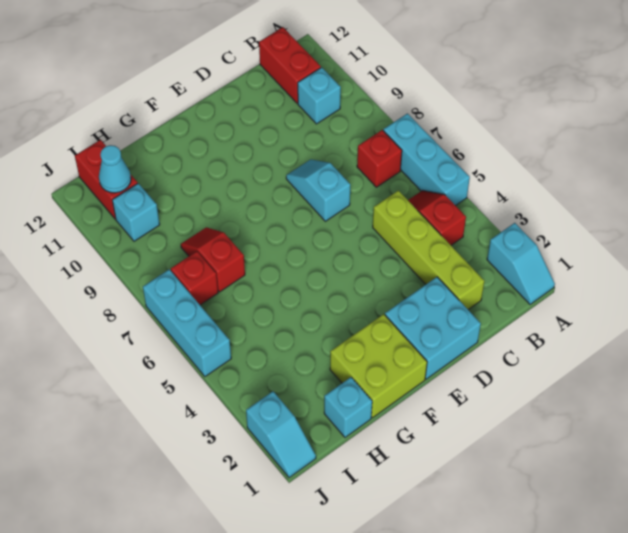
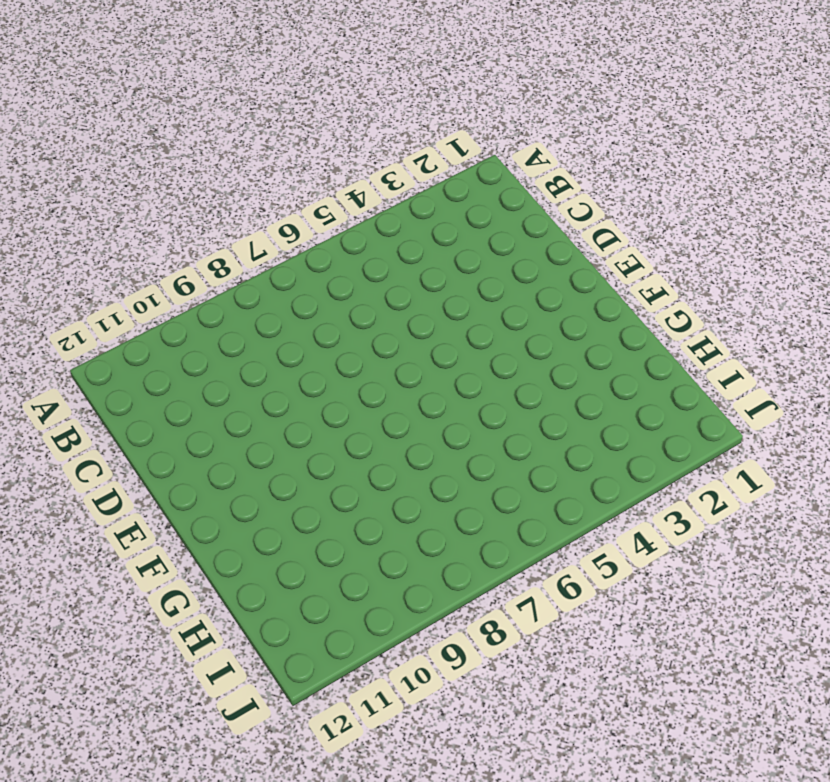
none -> cyan 1x2 slope [487,223,555,304]
none -> cyan 1x3 brick [383,113,470,206]
none -> red 1x2 slope [408,190,466,245]

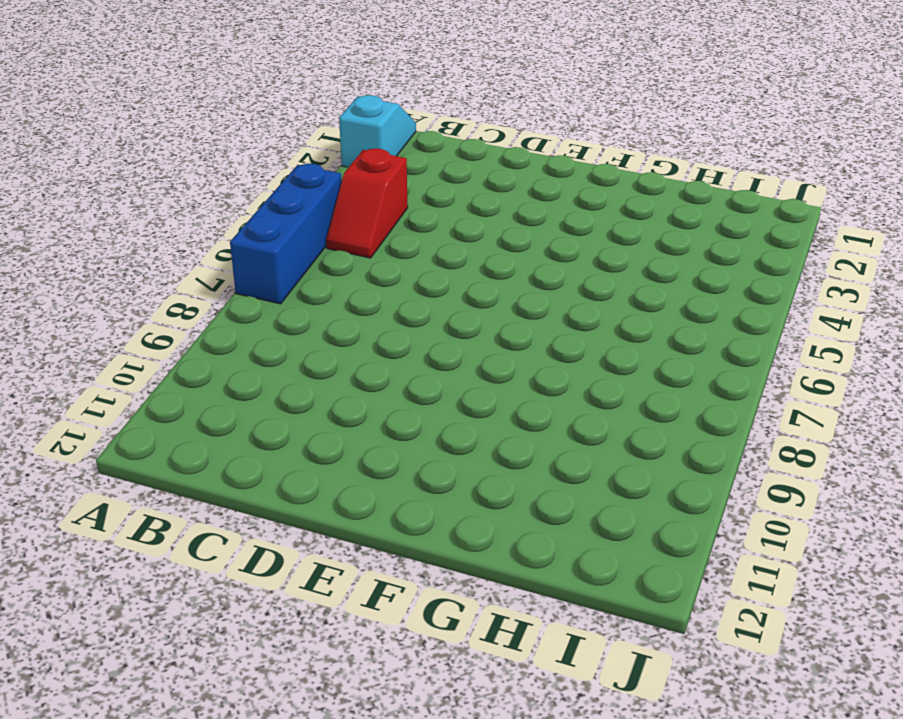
blue 1x3 brick [230,164,342,304] -> cyan 1x3 brick [383,113,470,206]
none -> red 1x1 brick [357,130,402,187]
none -> cyan 1x1 brick [298,67,341,124]
none -> red 1x2 brick [259,27,321,103]

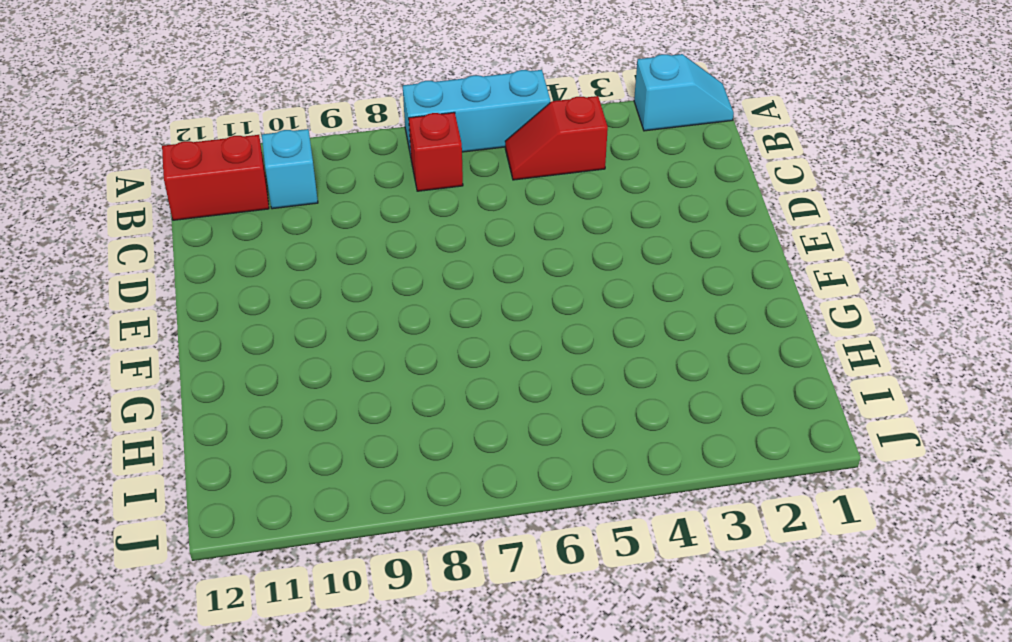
none -> lime 1x4 brick [373,190,484,310]
none -> cyan 2x2 brick [385,277,481,379]
none -> cyan 1x2 slope [286,159,350,221]

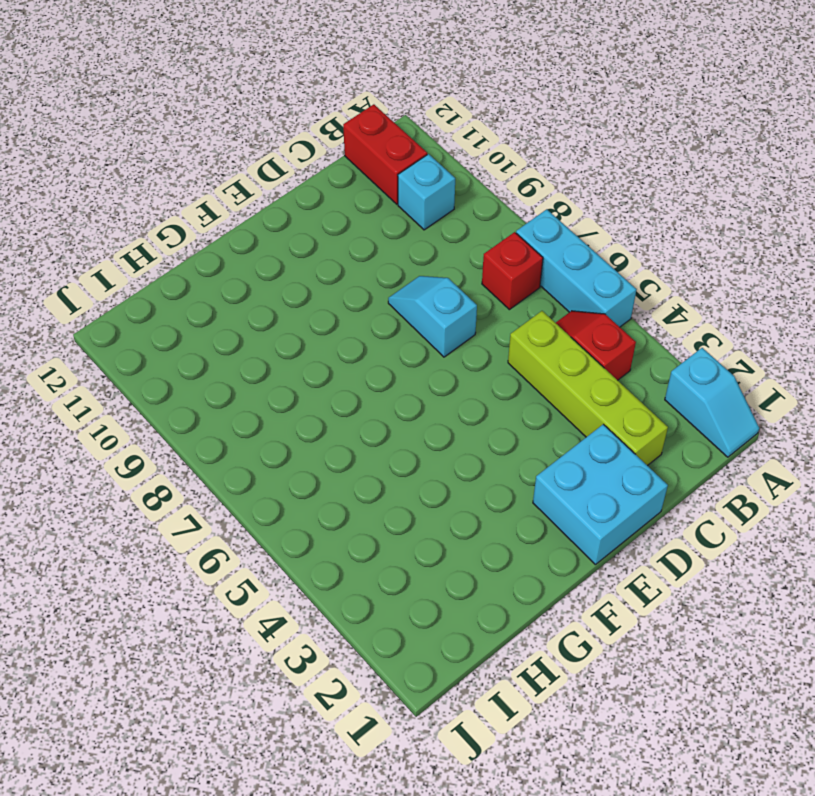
none -> lime 2x2 brick [330,314,427,418]
none -> cyan 1x1 brick [324,377,372,437]
none -> red 1x2 slope [181,227,245,292]

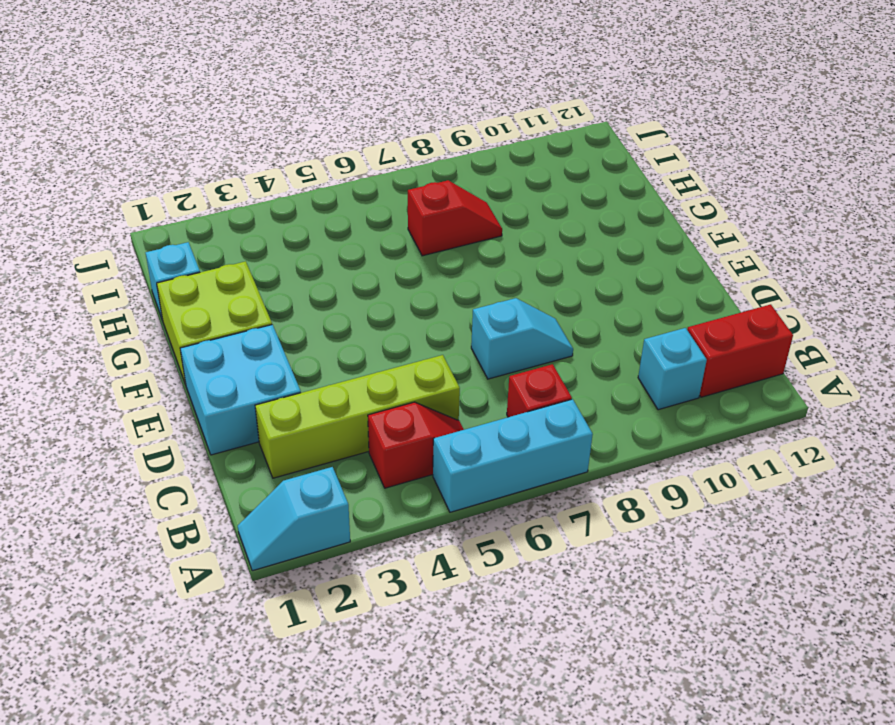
none -> red 1x1 brick [171,251,218,305]
none -> cyan 1x1 brick [112,183,160,241]
none -> red 1x2 brick [75,140,138,219]

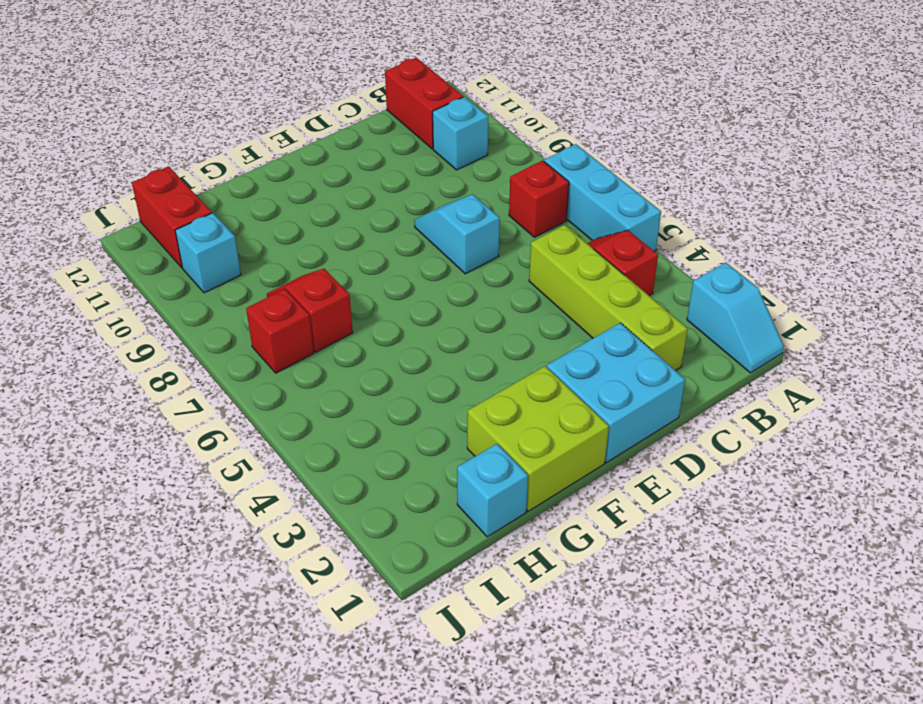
none -> cyan 1x2 slope [246,391,316,478]
none -> cyan 1x3 brick [143,269,231,376]
none -> cyan 1x1 cone [99,145,131,193]

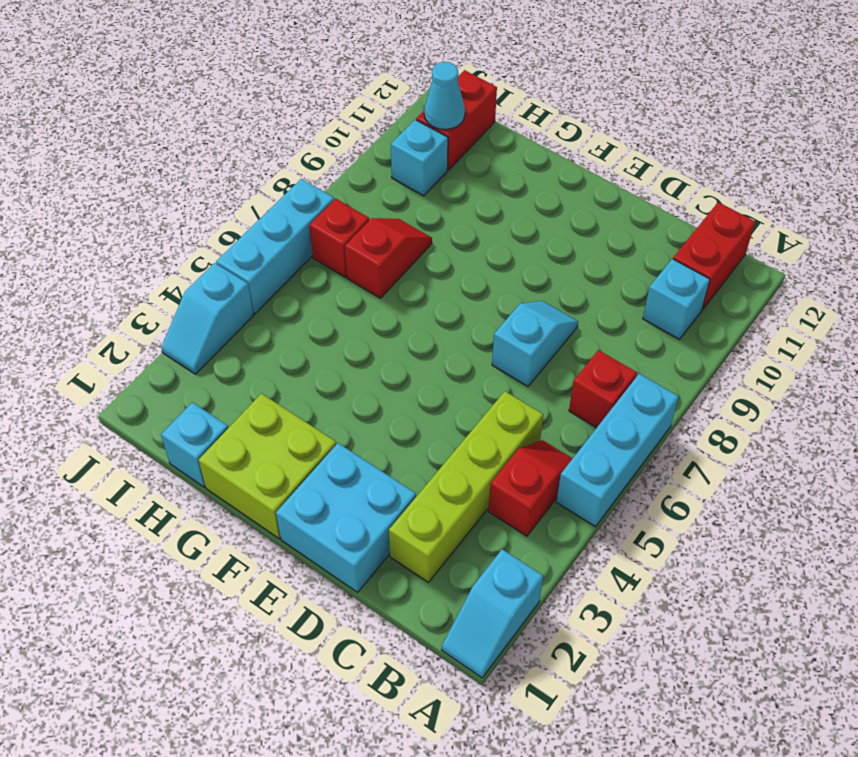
cyan 1x2 slope [161,263,254,374] -> cyan 1x2 slope moved to [246,391,316,478]

